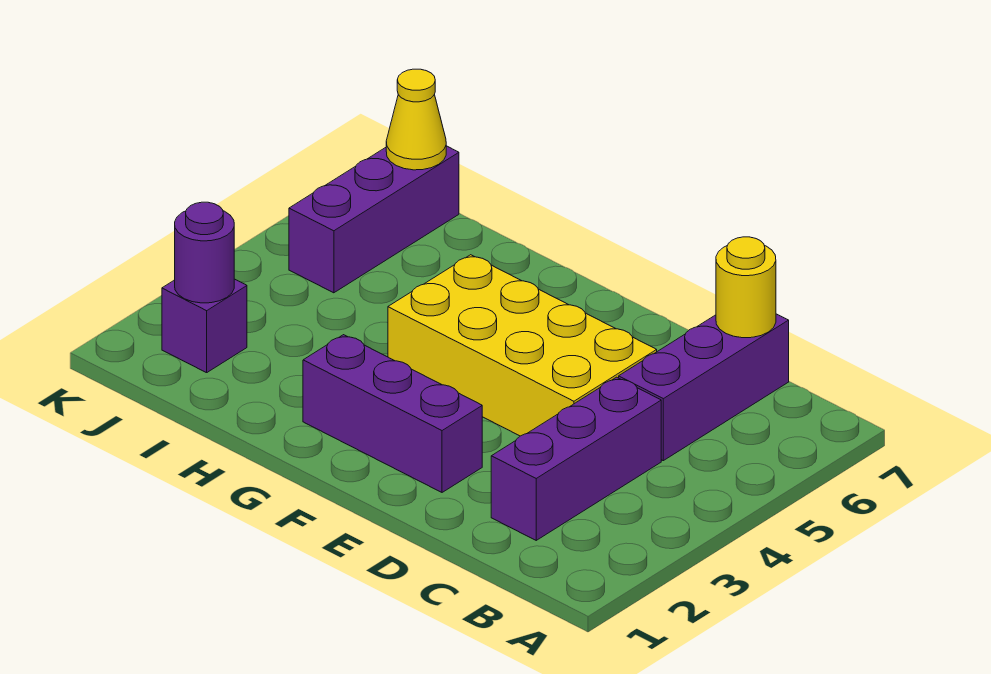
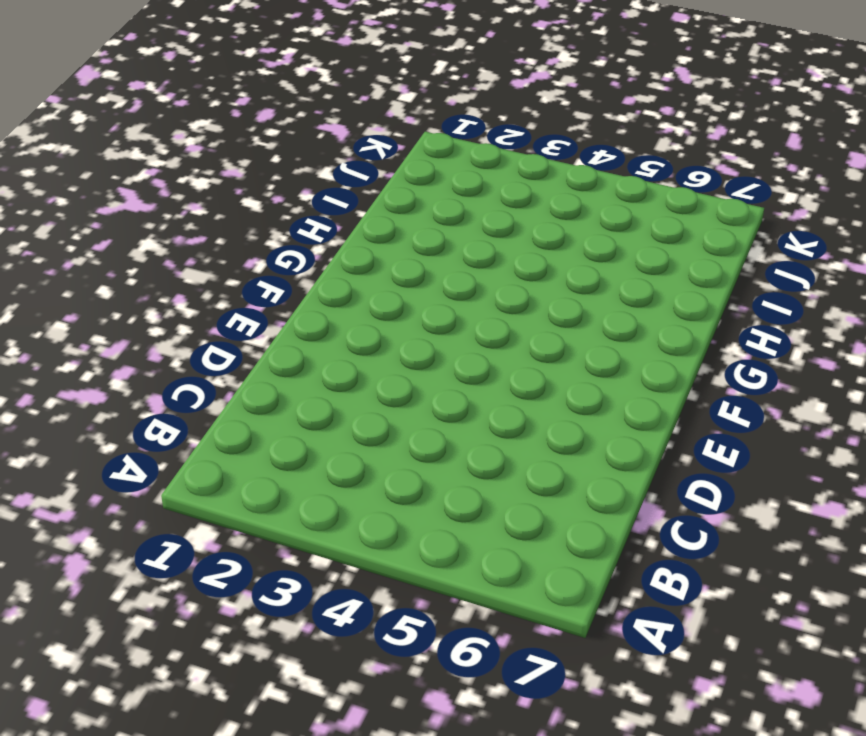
none -> purple 1x3 brick [491,377,661,540]
none -> purple 1x3 brick [619,314,789,461]

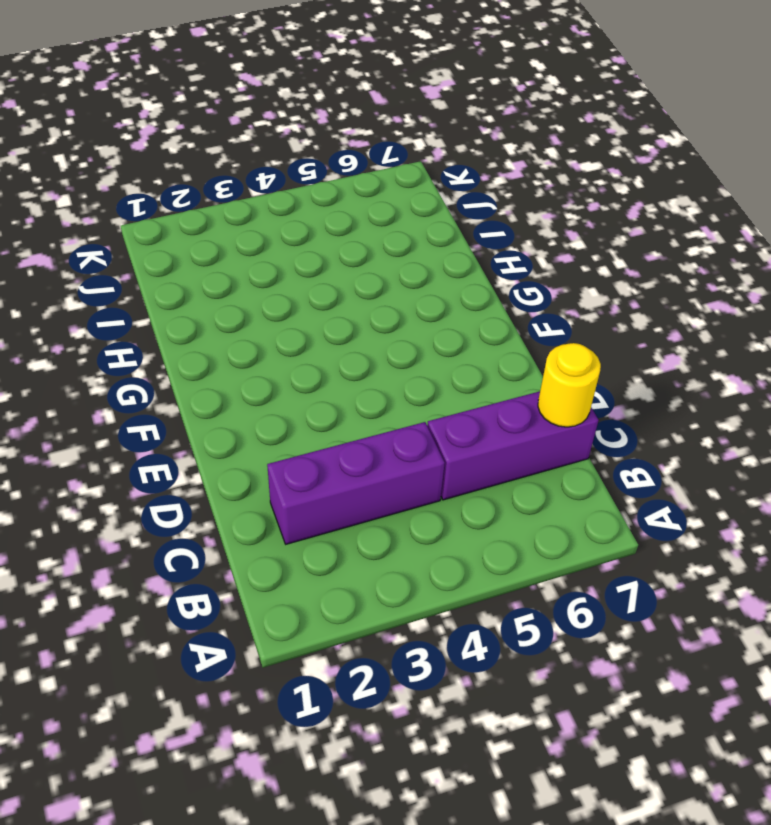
none -> yellow 2x4 brick [388,255,657,436]
none -> purple 1x3 brick [303,335,482,492]

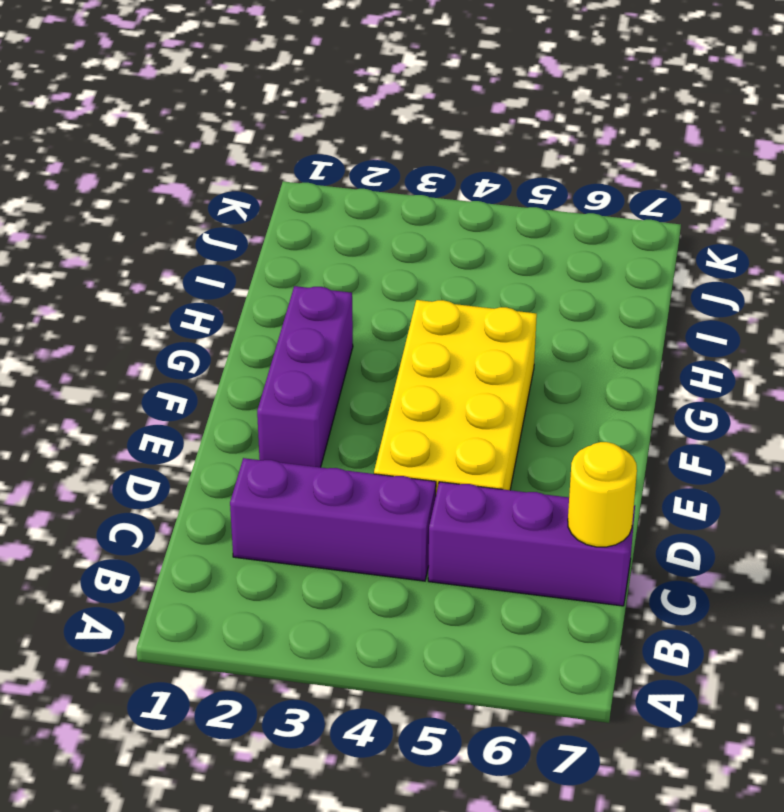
none -> purple 1x1 brick [162,279,247,373]
none -> purple 1x3 brick [289,146,459,293]

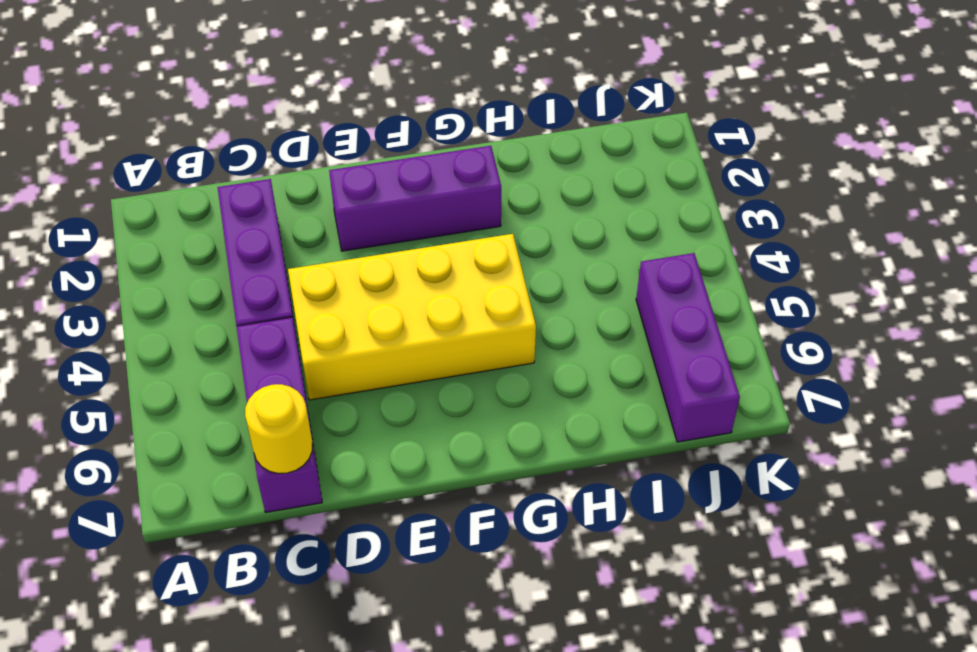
none -> purple 1x1 brick [162,279,247,373]
none -> purple 1x1 round brick [175,202,234,303]

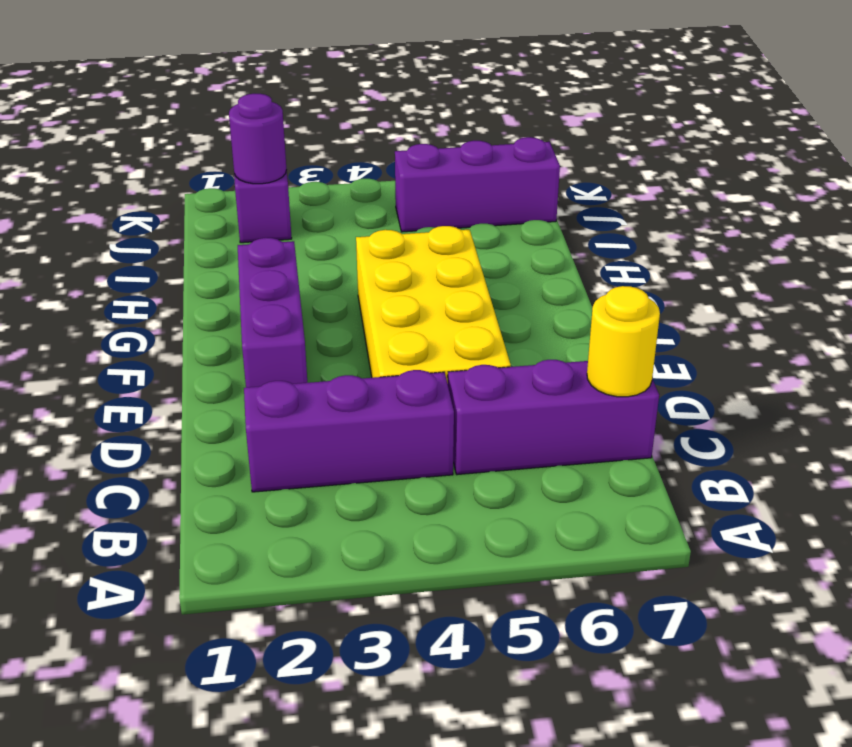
none -> yellow 1x1 cone [386,69,446,170]

